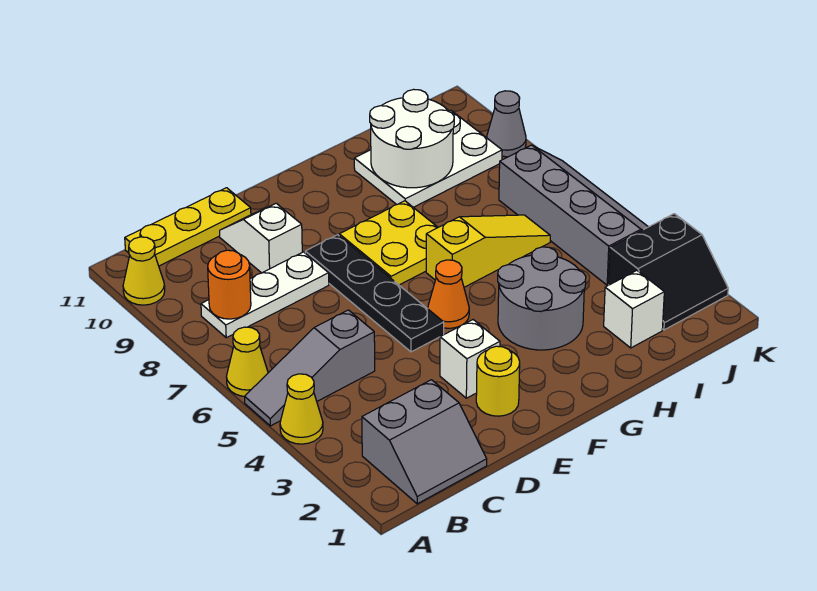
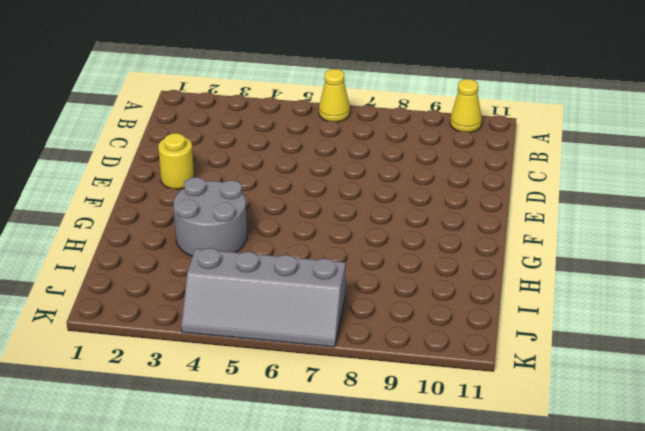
none -> yellow 1x1 cone [280,374,323,444]
none -> grey 1x3 slope [245,310,375,426]
none -> grey 2x2 slope [362,380,487,504]

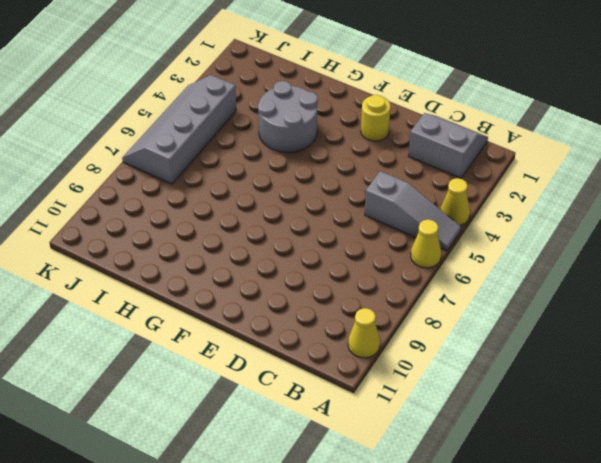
none -> white 1x3 plate [201,252,329,338]
none -> yellow 1x3 plate [125,188,251,266]
none -> white 1x2 slope [220,203,302,273]

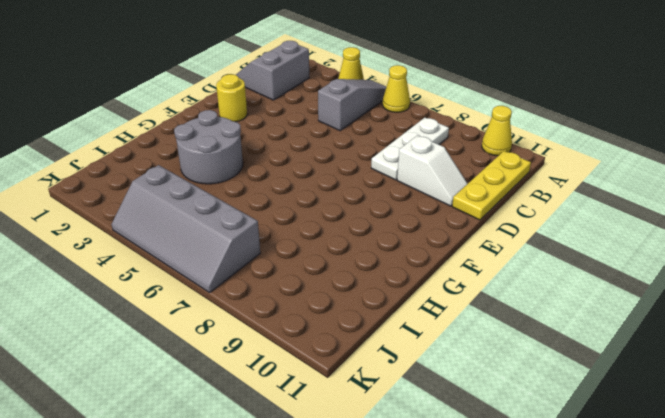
none -> white 1x1 brick [440,320,500,398]
none -> black 1x4 plate [305,235,444,352]
none -> orange 1x1 cone [428,260,469,328]

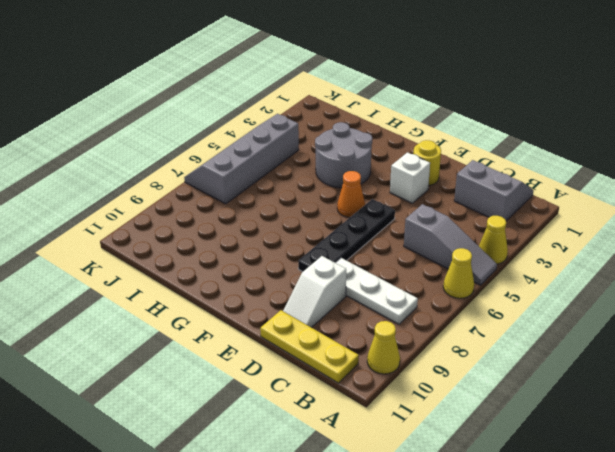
none -> yellow 2x2 plate [339,201,438,285]
none -> yellow 1x3 slope [426,215,550,287]
none -> white 2x3 plate [354,110,502,207]

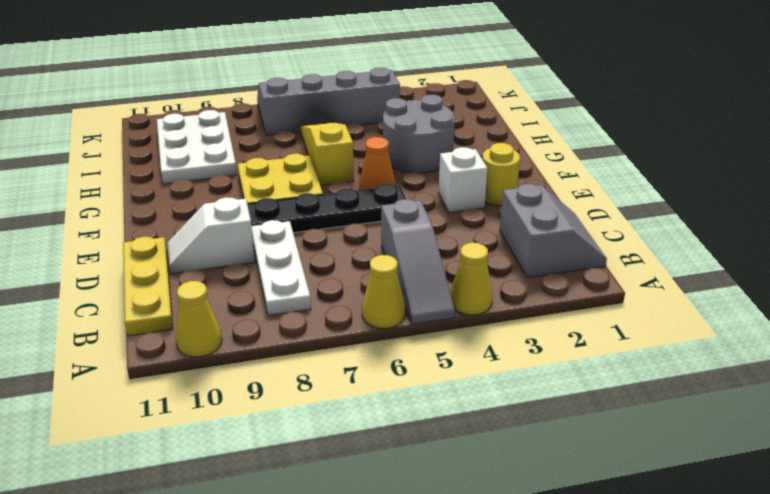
none -> white 1x1 brick [604,271,664,348]
none -> black 2x2 slope [609,214,728,330]
none -> grey 1x1 cone [487,91,526,157]

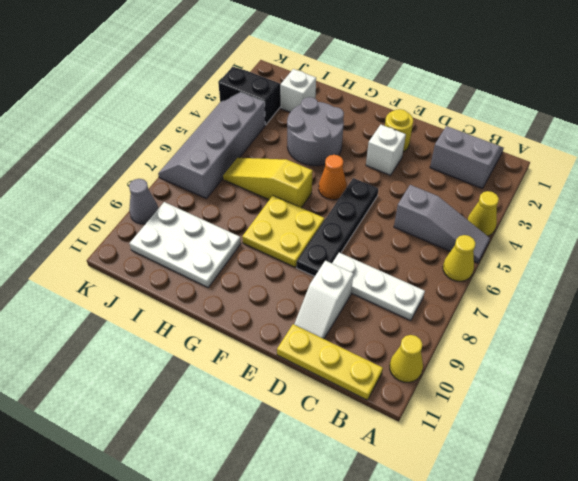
none -> orange 1x1 round brick [208,250,251,319]
none -> white 2x2 round brick [370,89,454,188]

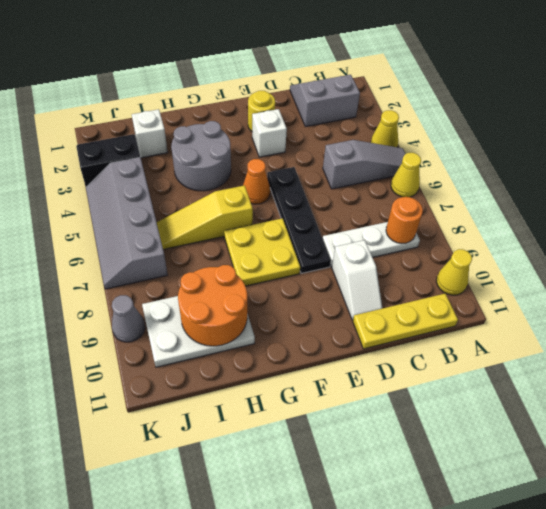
orange 2x2 round brick [178,265,247,346] -> white 2x2 round brick [370,89,454,188]

